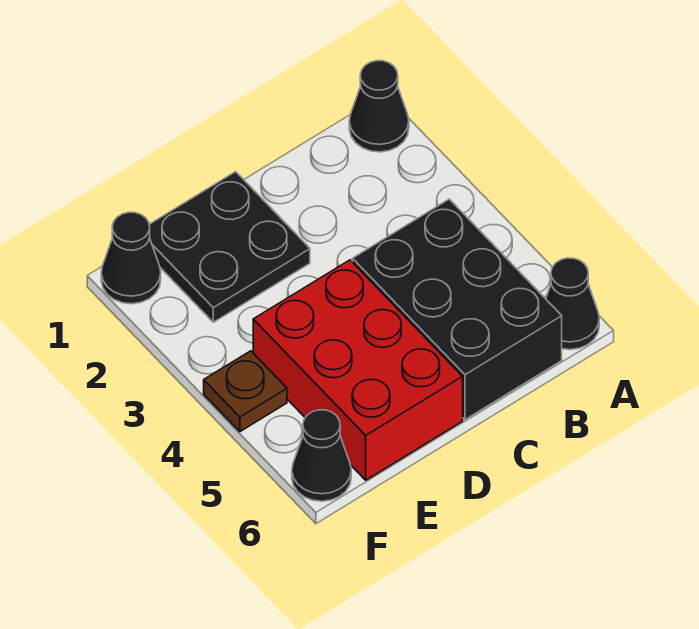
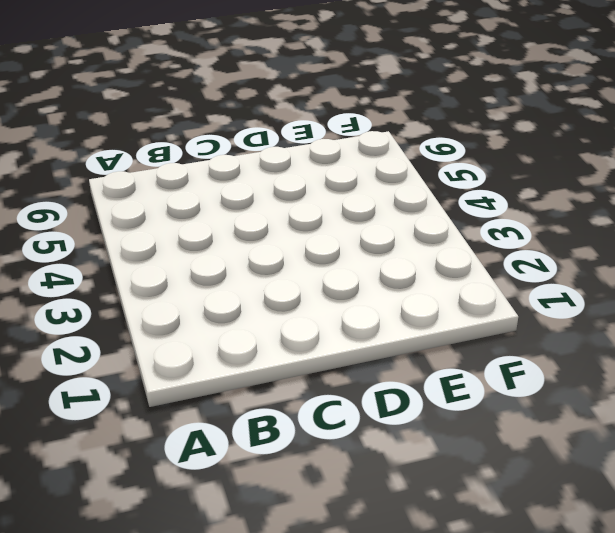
none -> black 1x1 cone [349,61,409,152]
none -> black 1x1 cone [546,258,599,350]

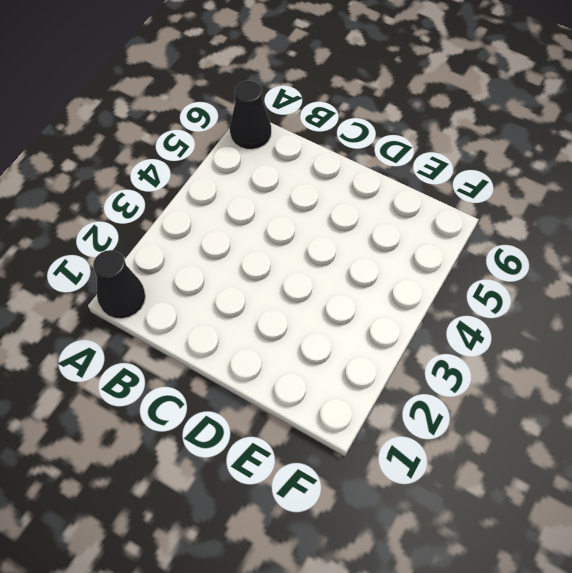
none -> black 2x3 brick [352,199,562,420]
none -> black 2x2 plate [149,172,310,322]

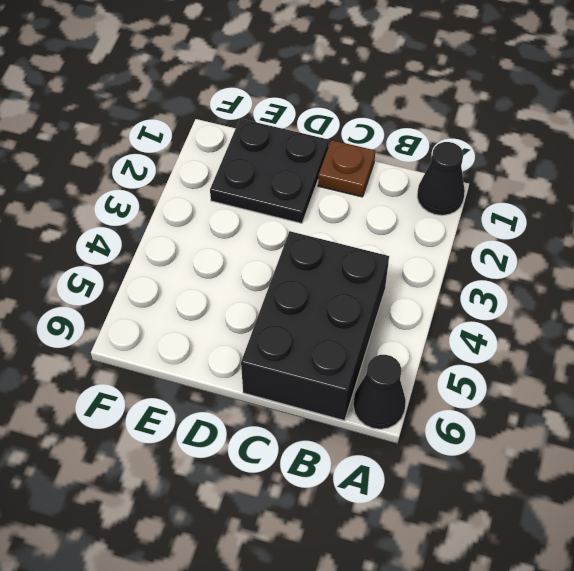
brown 1x1 plate [318,140,375,197] -> brown 1x1 plate moved to [204,351,287,432]
none -> red 2x3 brick [253,260,463,480]
none -> black 1x1 cone [101,212,161,304]

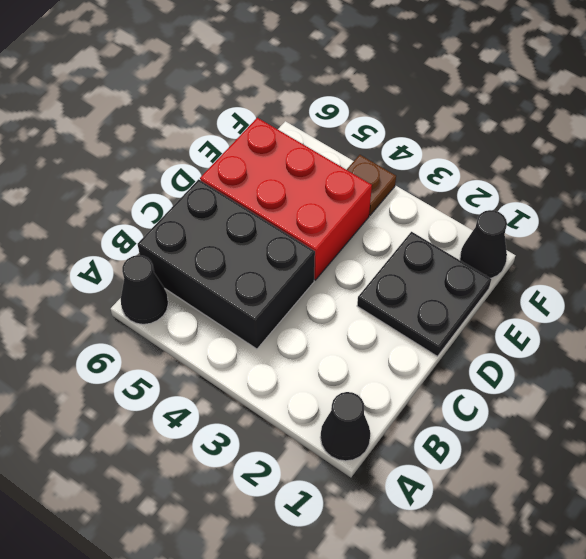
none -> black 1x1 cone [292,410,351,501]

